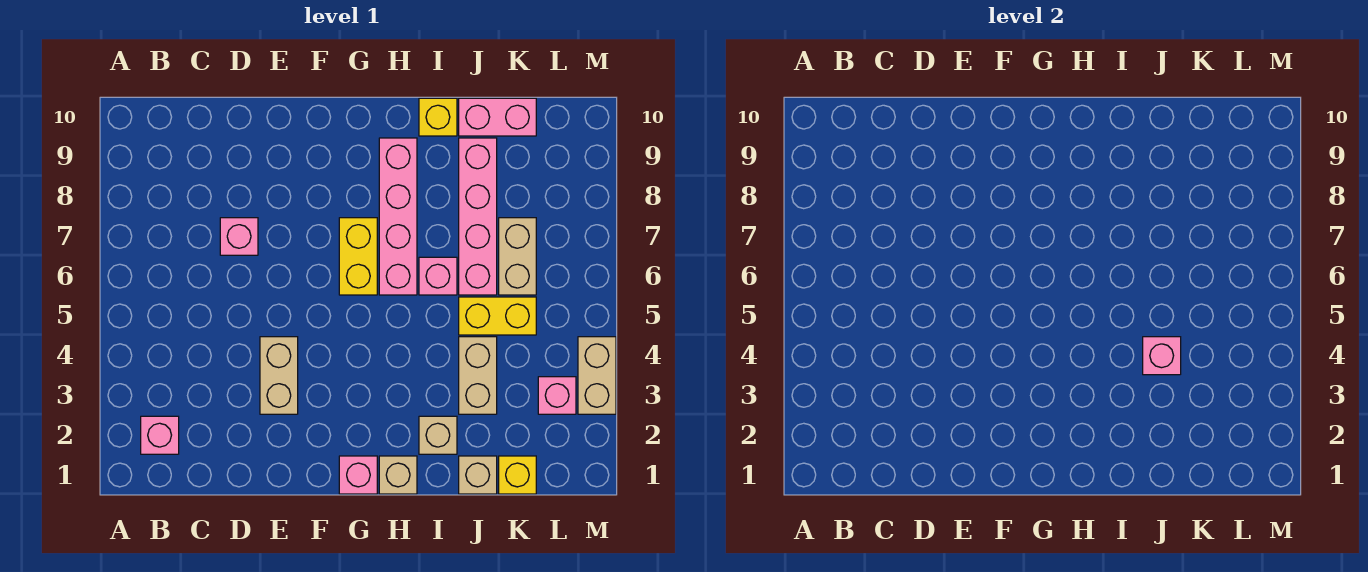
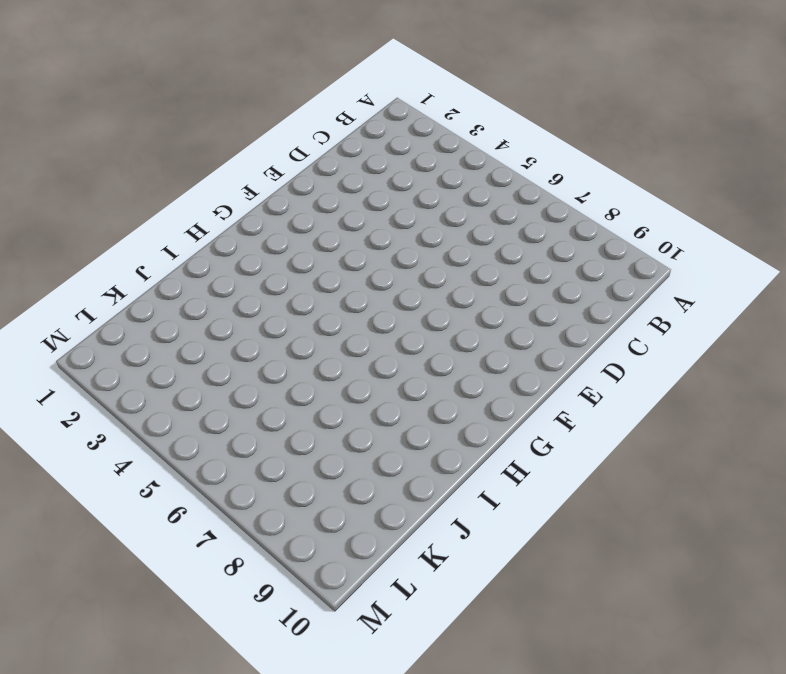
none -> pink 1x1 brick [141,416,179,454]
none -> pink 1x1 brick [220,218,258,255]
none -> tan 1x2 brick [260,337,298,414]

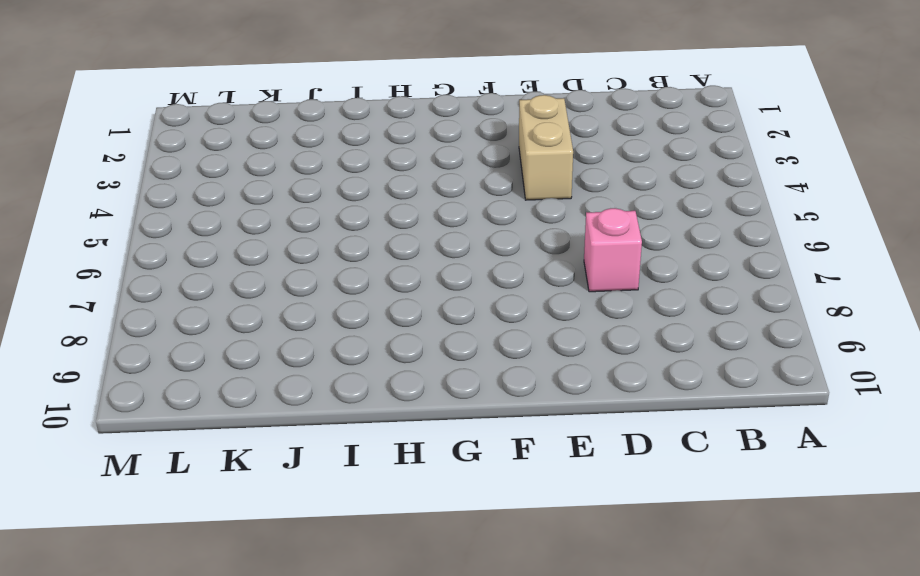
none -> pink 1x1 brick [141,416,179,454]
none -> pink 1x1 brick [339,456,377,494]
none -> yellow 1x2 brick [339,218,377,295]

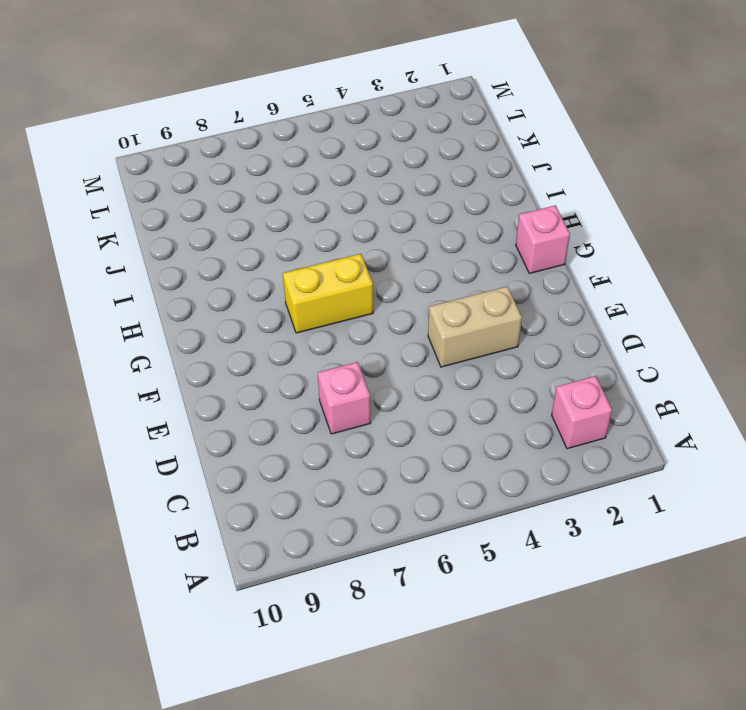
none -> tan 1x1 brick [379,456,417,494]
none -> pink 1x4 brick [379,138,417,295]
none -> tan 1x1 brick [419,416,457,454]

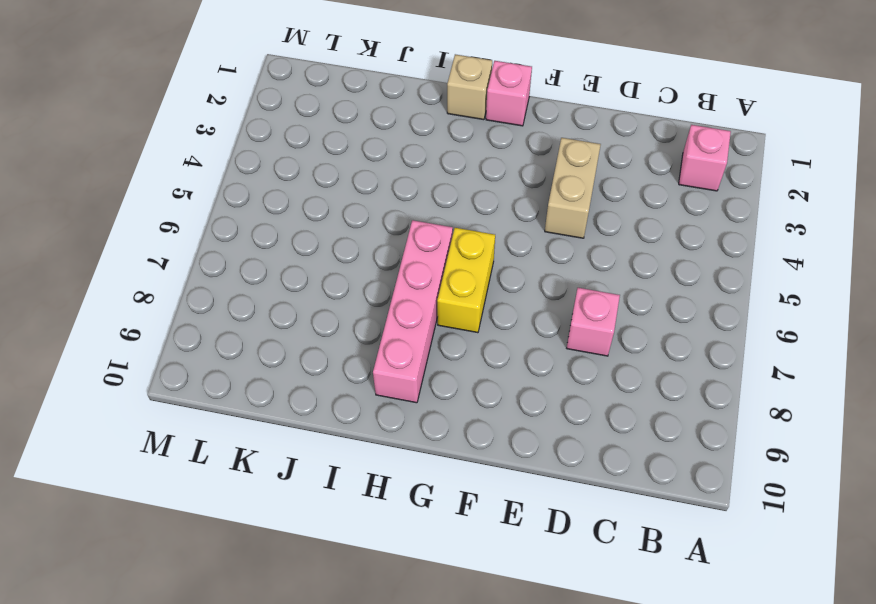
none -> tan 1x1 brick [419,416,457,454]
none -> pink 1x1 brick [419,257,457,295]
none -> yellow 1x1 brick [419,98,457,136]

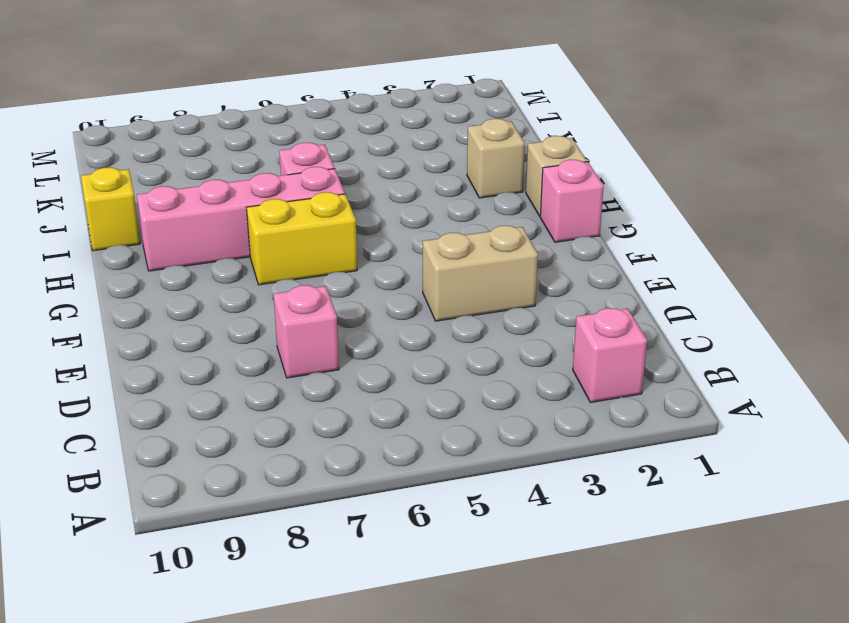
none -> tan 1x1 brick [459,456,497,494]
none -> tan 1x2 brick [459,337,497,414]
none -> yellow 1x2 brick [459,297,536,335]

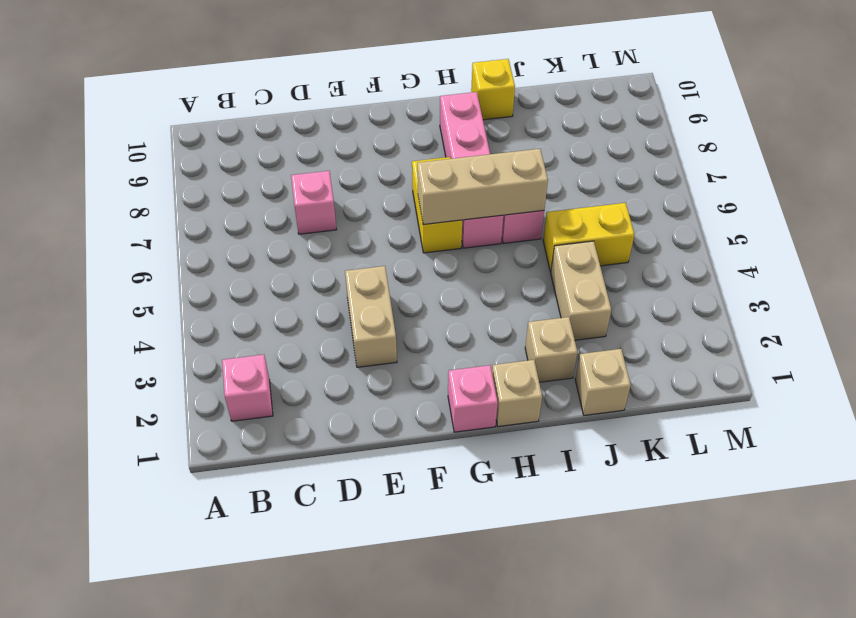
tan 1x3 brick [417,149,548,225] -> none
none -> pink 1x4 brick [459,138,497,295]
none -> pink 1x2 brick [459,98,536,136]
none -> yellow 1x1 brick [499,456,536,494]

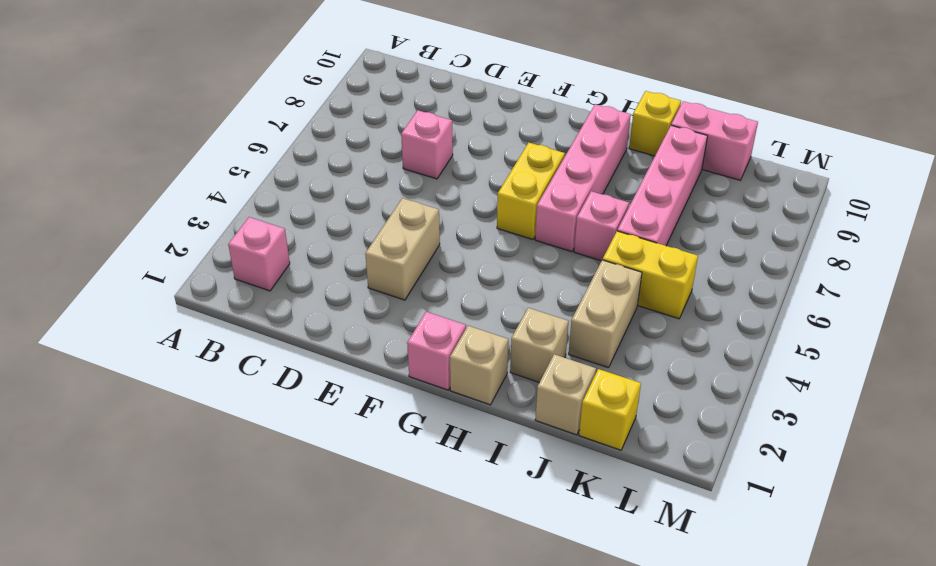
none -> tan 1x2 brick [499,218,536,295]
none -> pink 1x1 brick [538,377,576,414]
none -> tan 1x2 brick [578,337,616,414]

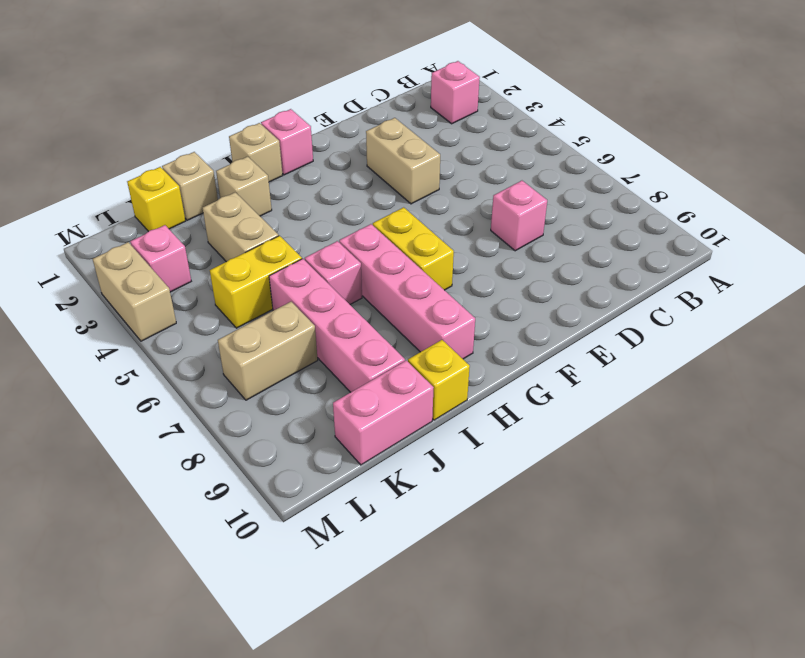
tan 1x2 brick [218,302,318,400] -> tan 1x2 brick turned to [499,218,536,295]
none -> pink 1x1 brick [1143,337,1181,375]

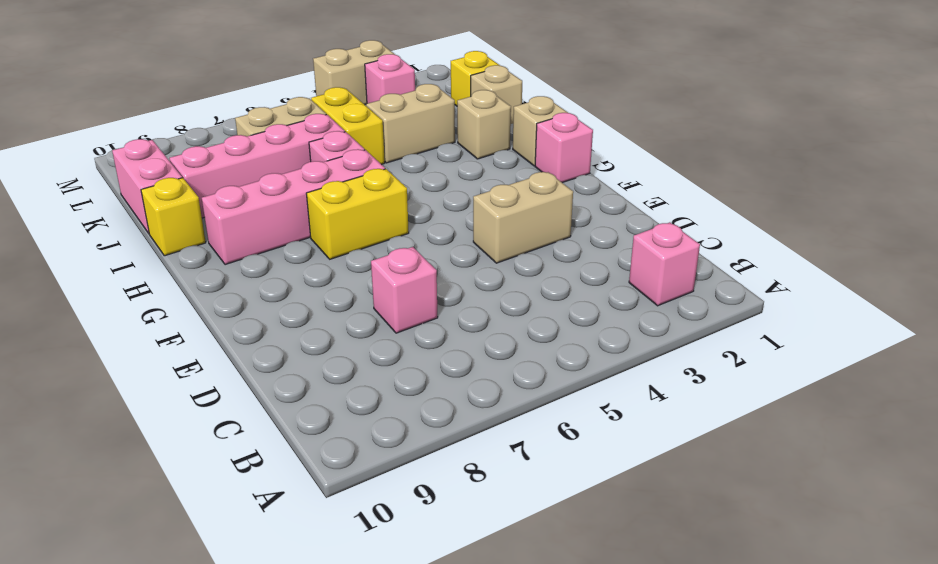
none -> pink 1x1 brick [1143,337,1181,375]

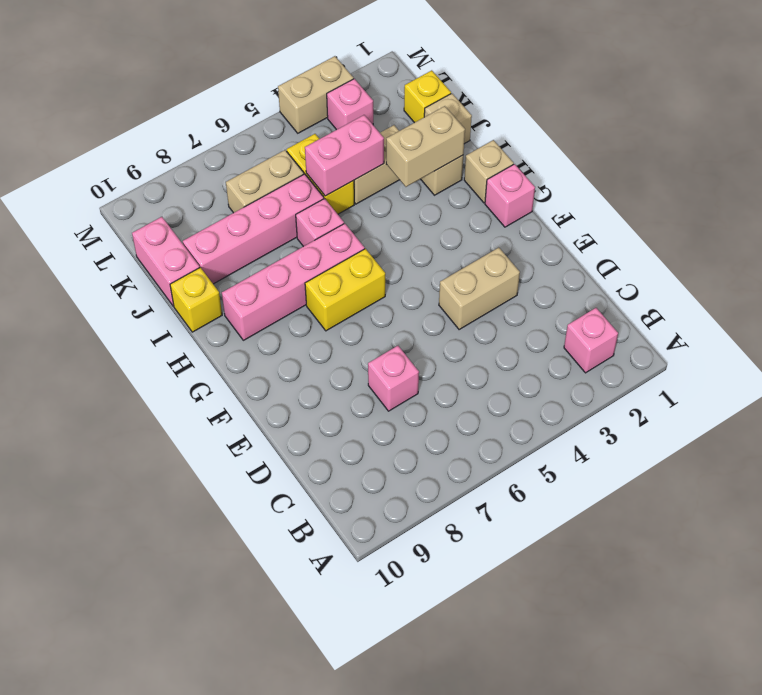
tan 1x2 brick [386,106,465,187] -> none
pink 1x2 brick [305,115,384,196] -> pink 1x1 brick [1143,337,1181,375]

